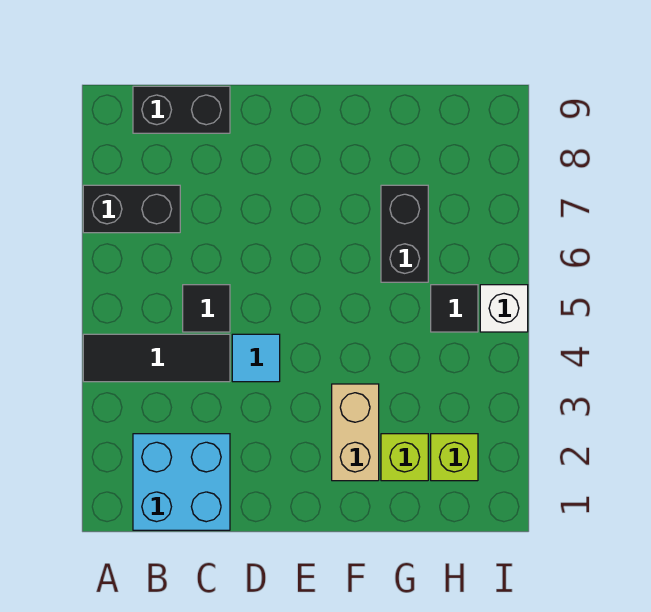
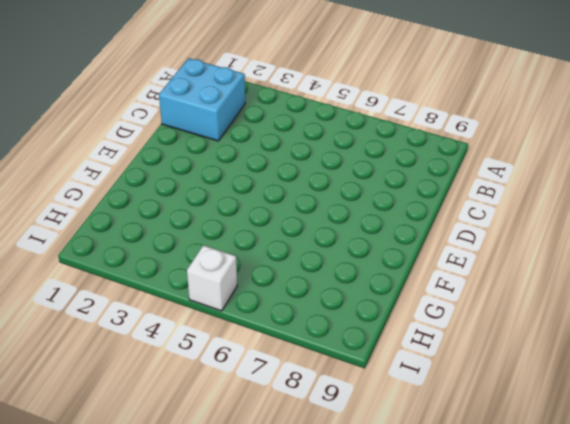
none -> black 1x3 tile [83,334,230,382]
none -> black 1x2 brick [83,185,180,233]
none -> black 1x2 brick [133,86,230,133]

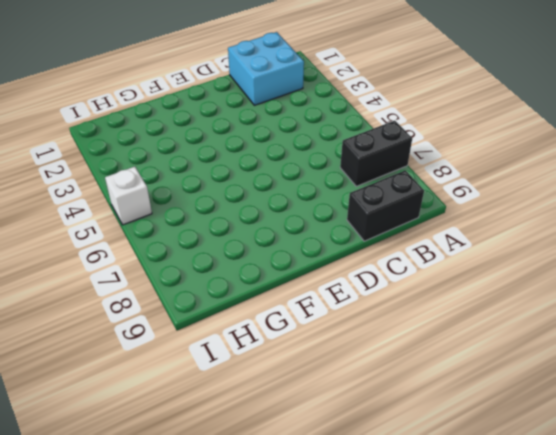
none -> black 1x3 tile [83,334,230,382]
none -> black 1x1 tile [183,285,230,332]
none -> cyan 1x1 tile [232,334,280,382]

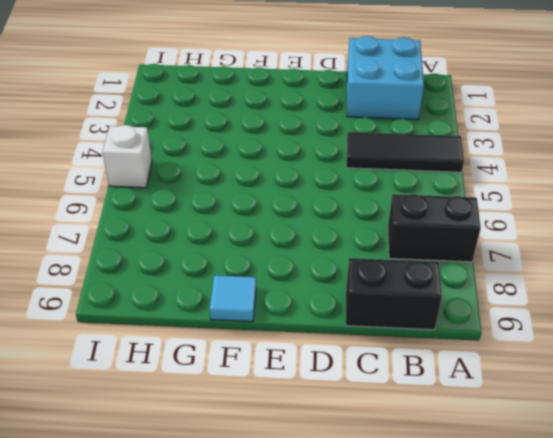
cyan 1x1 tile [210,275,256,322] -> cyan 1x1 tile moved to [232,334,280,382]
none -> black 1x1 tile [183,285,230,332]
none -> tan 1x2 brick [332,384,379,481]
none -> lime 1x1 brick [381,434,428,481]

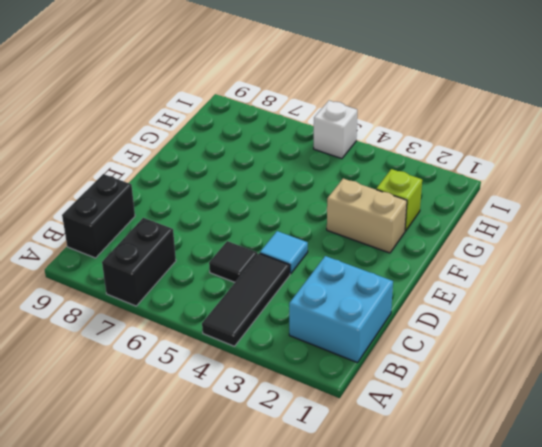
none -> black 1x2 brick [381,185,428,282]
none -> lime 1x1 brick [431,434,478,481]
none -> black 1x1 tile [431,285,478,332]

